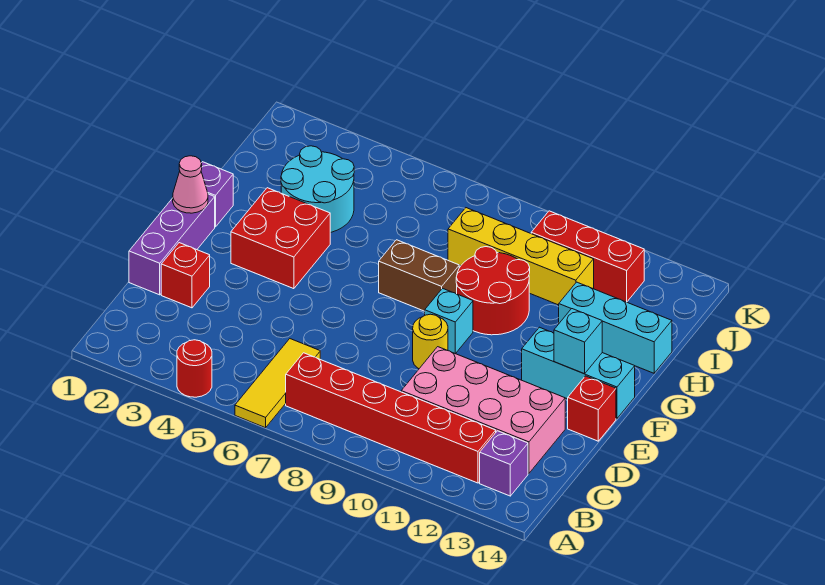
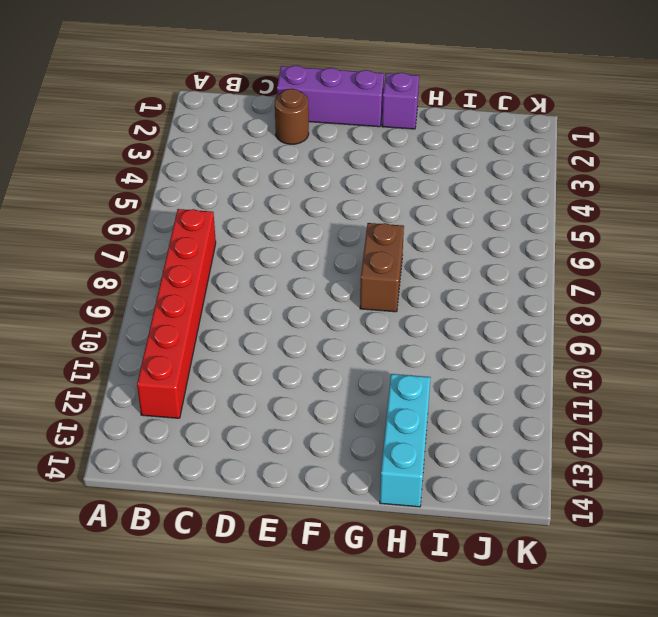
brown 1x1 round brick [275,89,309,144] -> red 1x1 brick [161,243,210,308]
none -> red 1x1 round brick [177,340,212,397]
none -> yellow 1x3 tile [235,339,320,428]
none -> purple 1x1 brick [480,431,528,496]

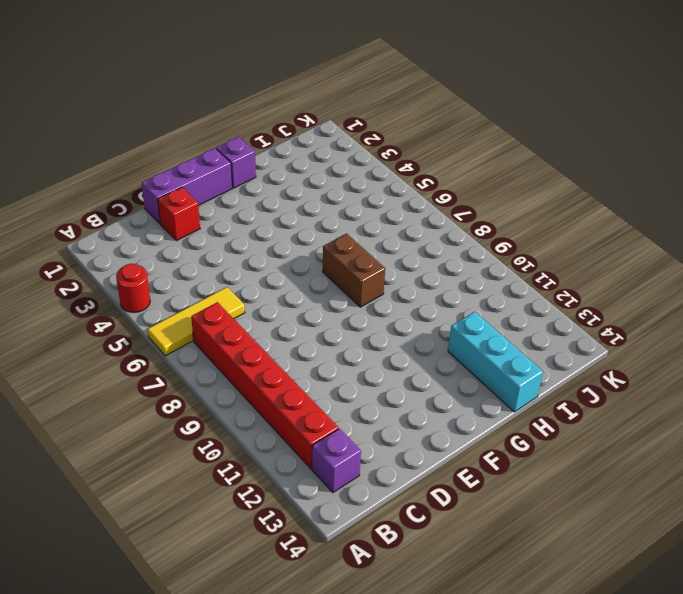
none -> pink 2x4 brick [401,347,565,473]
none -> yellow 1x1 round brick [413,314,448,369]
none -> red 1x1 brick [568,376,616,441]

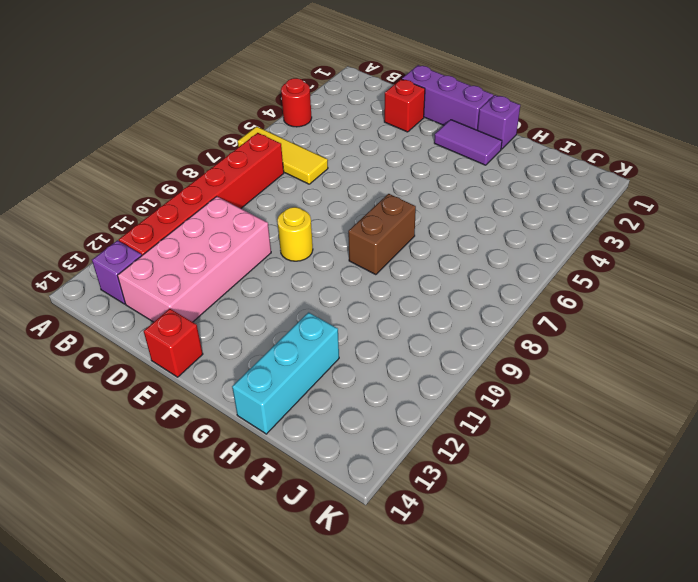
purple 1x2 tile [434,120,502,165] -> none
none -> red 2x2 brick [231,188,330,289]
none -> cyan 1x1 brick [425,288,473,354]
none -> cyan 1x3 brick [522,327,635,419]

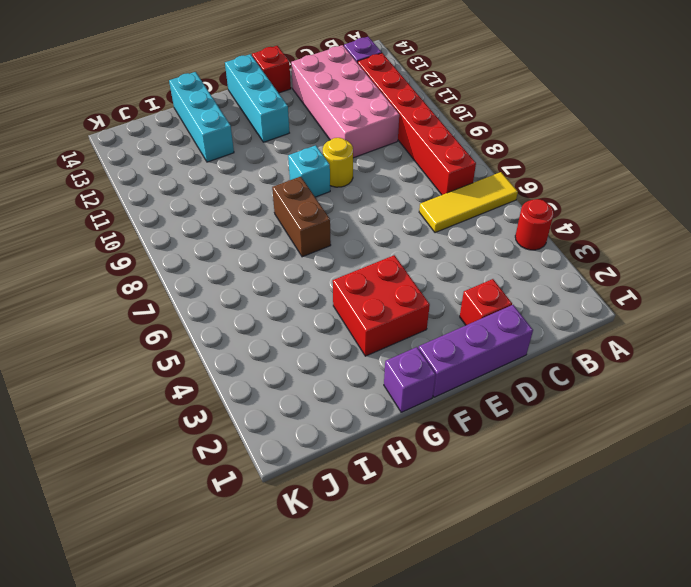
none -> red 2x2 round brick [456,247,530,335]
none -> cyan 2x2 round brick [281,146,354,233]
none -> yellow 1x4 brick [448,208,594,305]

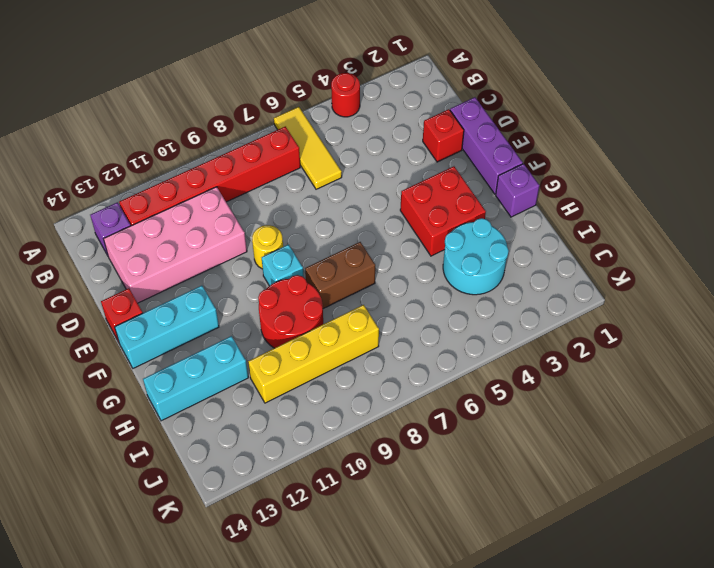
none -> red 1x3 brick [531,211,644,302]
none -> pink 1x1 cone [173,156,208,213]
none -> cyan 1x1 brick [554,309,602,374]

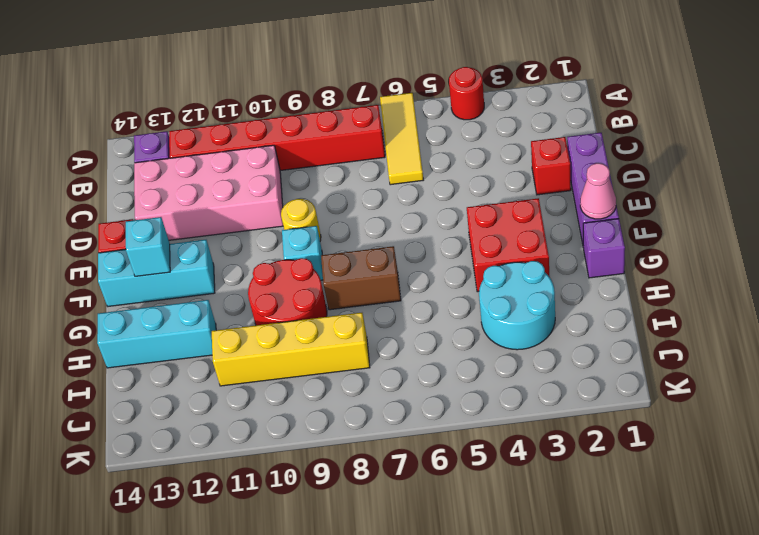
none -> red 1x3 brick [531,211,644,302]

